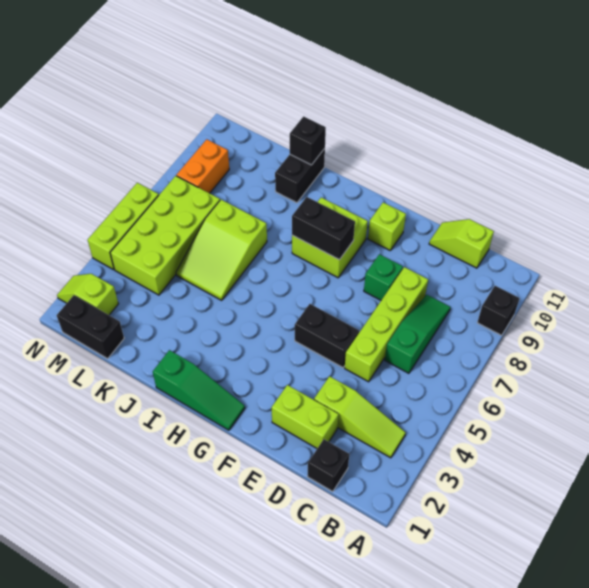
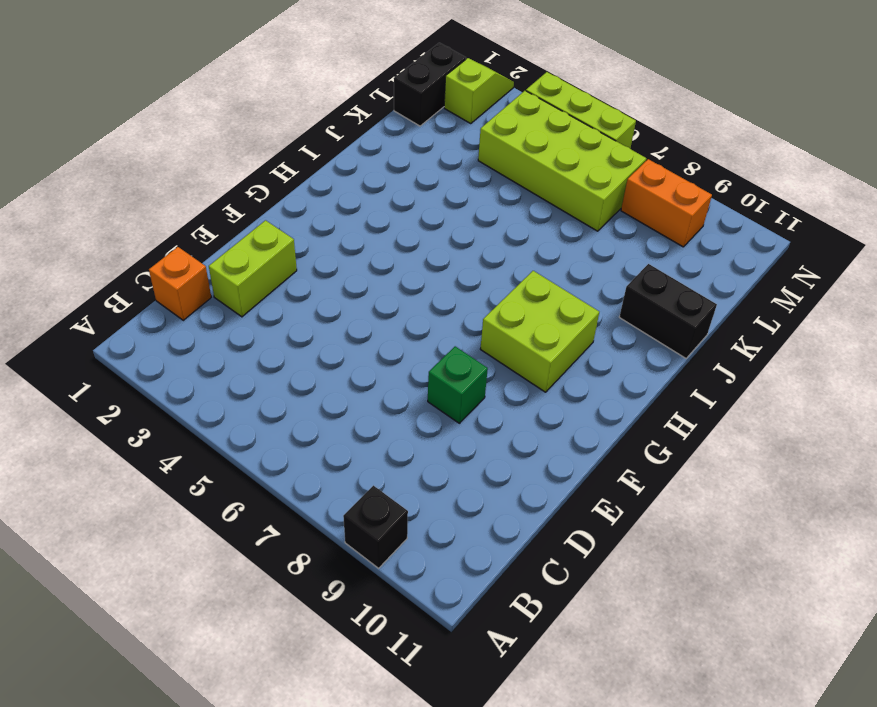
orange 1x1 brick [149,247,211,320] -> black 1x1 brick [307,439,349,491]
none -> lime 1x3 slope [314,376,406,458]
none -> green 1x3 slope [385,295,451,373]
none -> lime 1x2 slope [429,219,494,268]

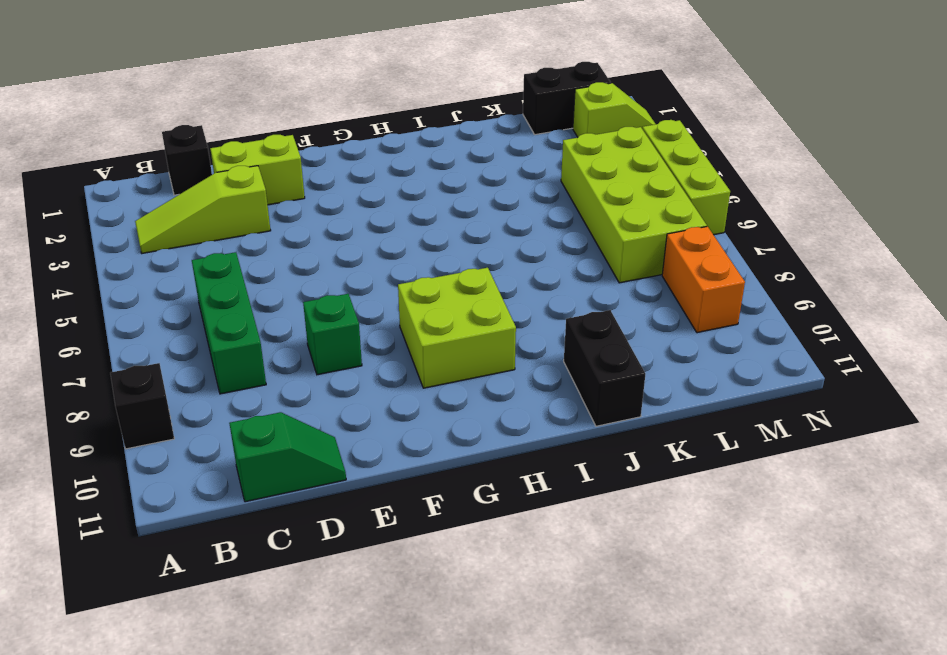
green 1x3 brick [192,252,266,394] -> green 1x3 slope [385,295,451,373]
green 1x2 slope [229,412,346,502] -> lime 1x2 slope [429,219,494,268]
none -> lime 1x4 brick [345,267,428,382]
none -> black 1x2 brick [295,304,359,367]
none -> lime 1x1 brick [368,202,406,250]

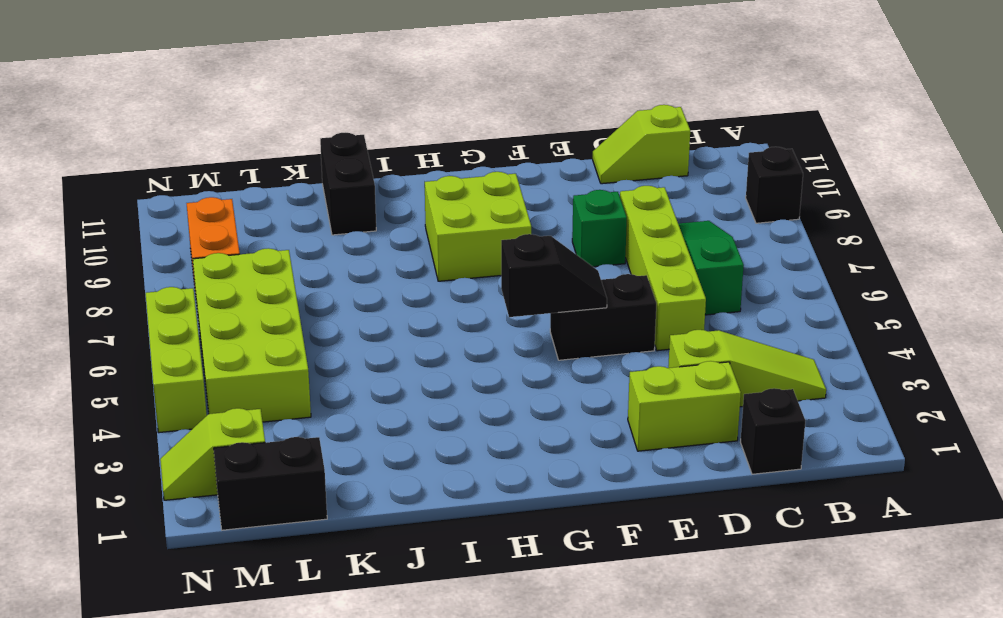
black 1x2 slope [501,234,607,317] -> none
none -> lime 1x1 brick [368,202,406,250]
none -> green 1x3 slope [153,350,245,430]
none -> lime 2x3 slope [176,200,267,300]

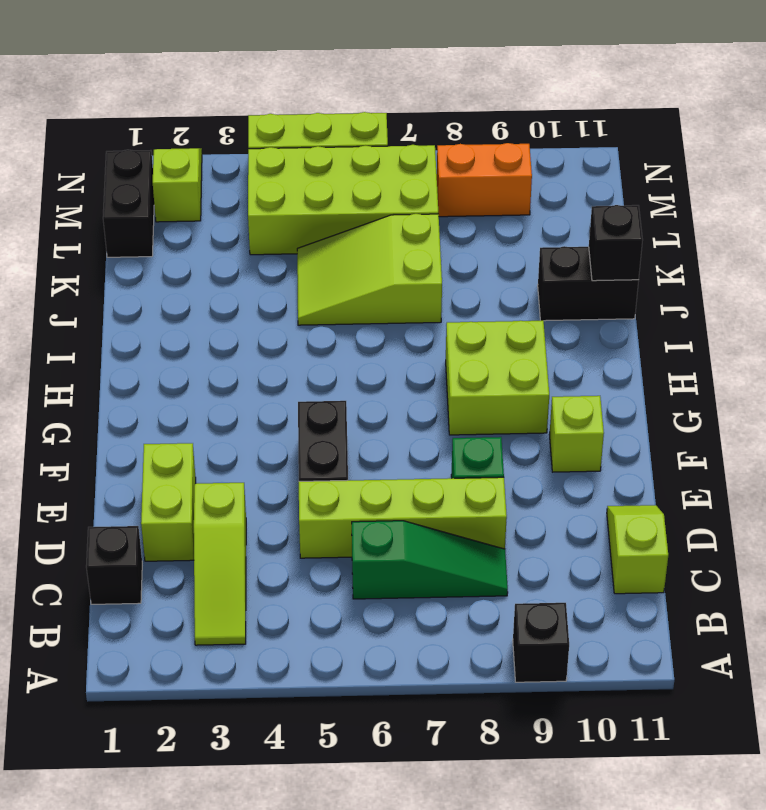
none -> green 1x3 slope [153,350,245,430]
none -> black 1x2 brick [292,197,355,260]

